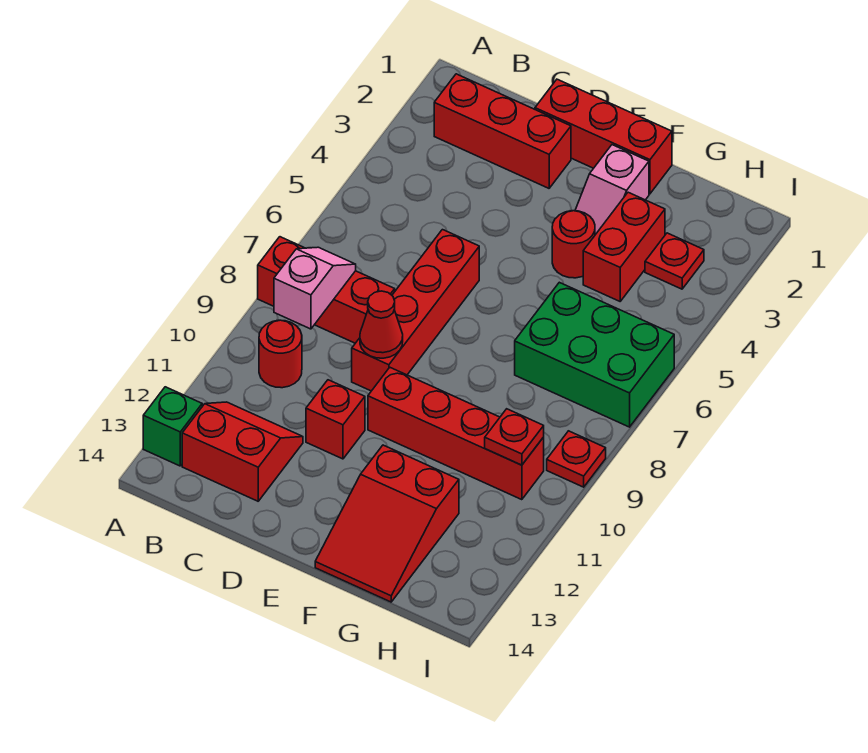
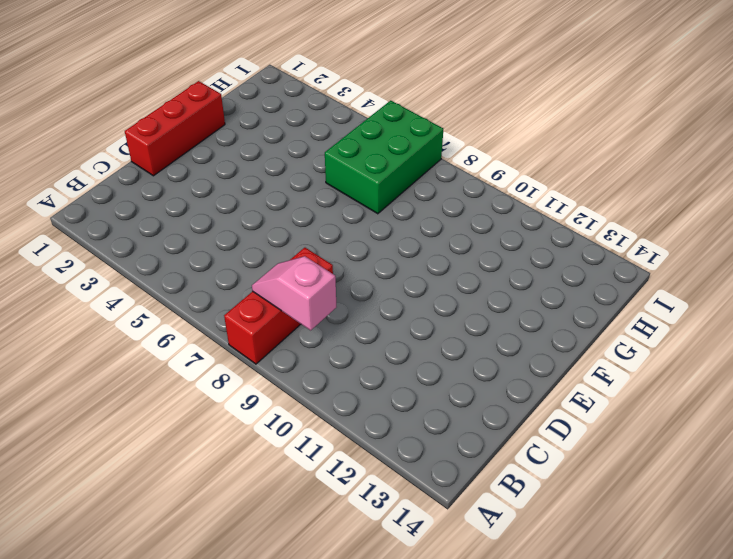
none -> green 1x1 brick [143,387,202,466]
none -> red 1x3 brick [434,74,571,188]
none -> red 1x1 round brick [259,320,302,388]

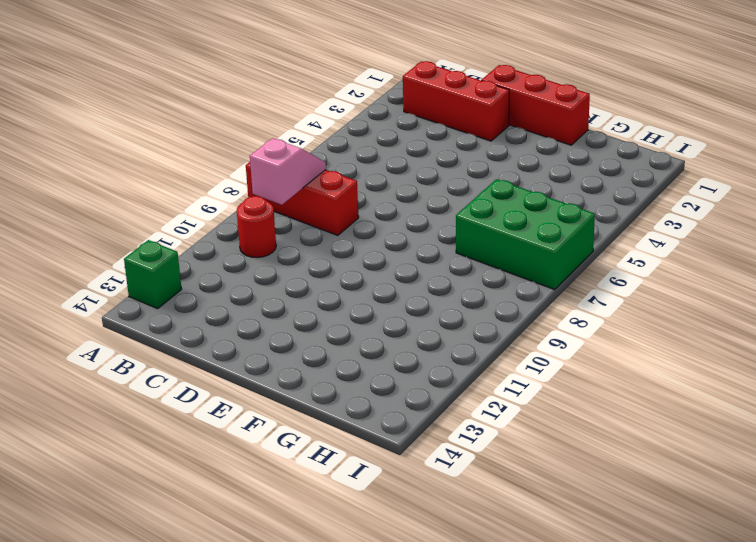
none -> red 2x2 slope [182,402,303,501]
none -> red 1x4 brick [352,230,479,391]
none -> red 1x1 brick [306,380,365,459]

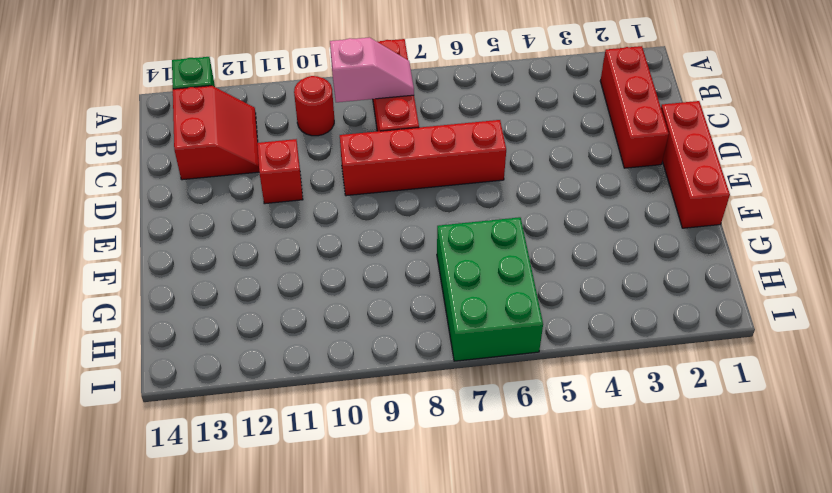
none -> red 1x4 brick [368,368,544,500]
none -> pink 1x2 slope [575,145,649,235]
none -> red 1x1 round brick [552,211,595,278]

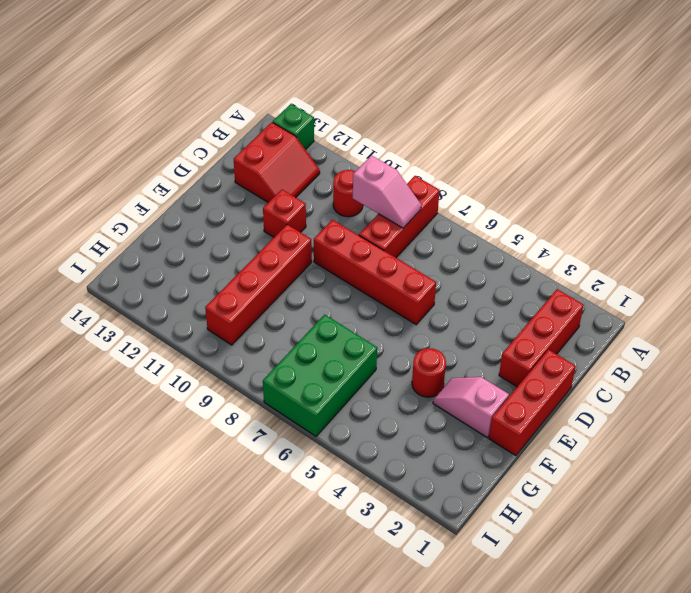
none -> red 2x3 slope [315,445,459,602]
none -> red 1x2 brick [583,192,665,301]
none -> red 1x1 plate [645,233,704,289]

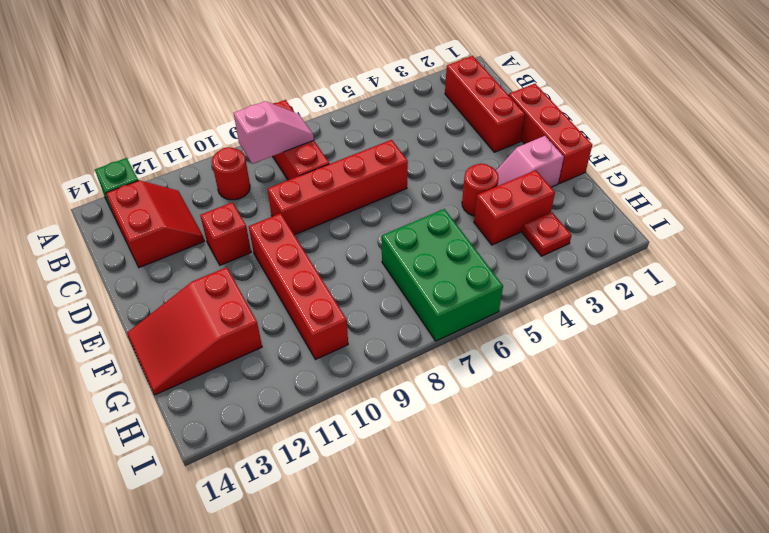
none -> red 1x1 plate [547,431,606,487]
none -> red 1x1 cone [360,291,403,358]
none -> red 1x1 plate [485,409,544,465]

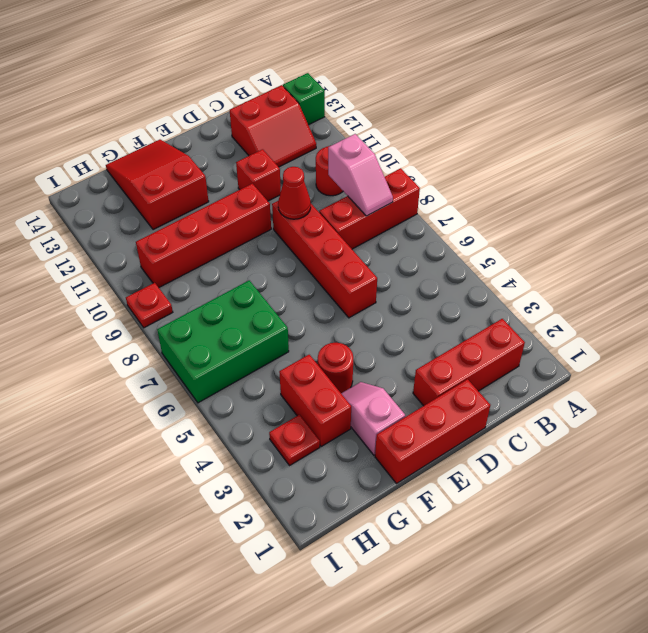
none -> red 1x1 plate [485,409,544,465]

